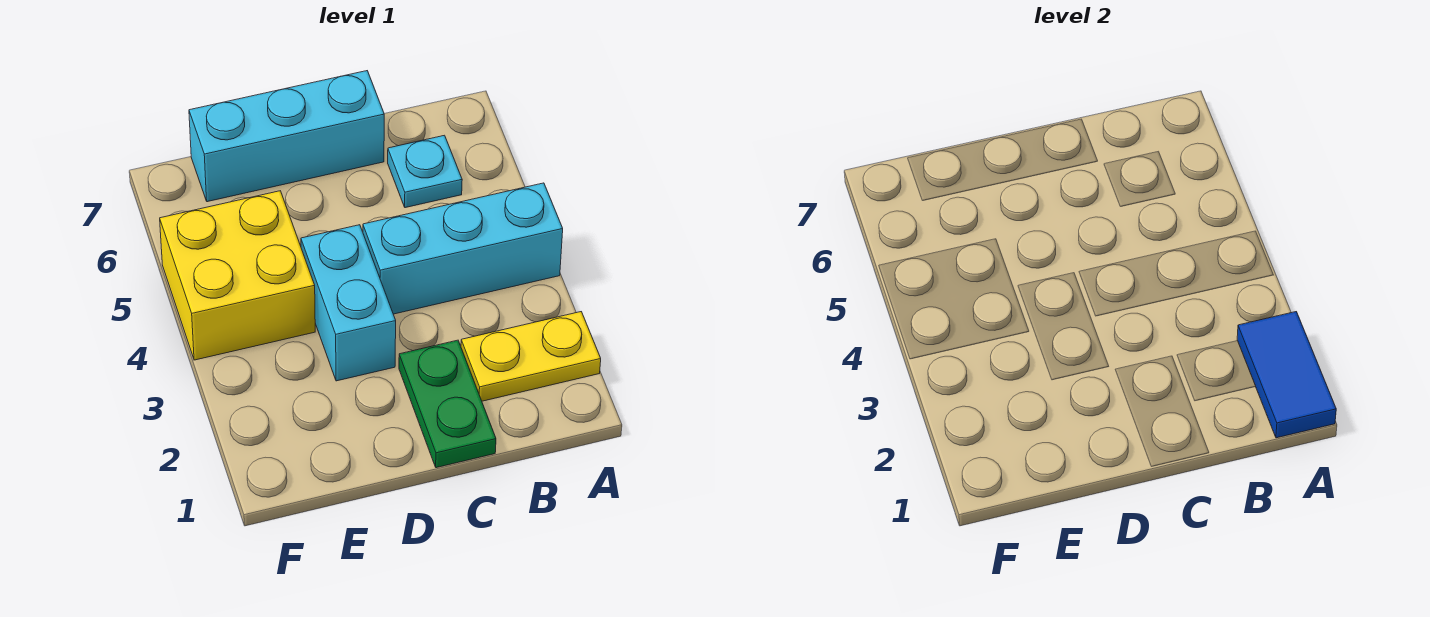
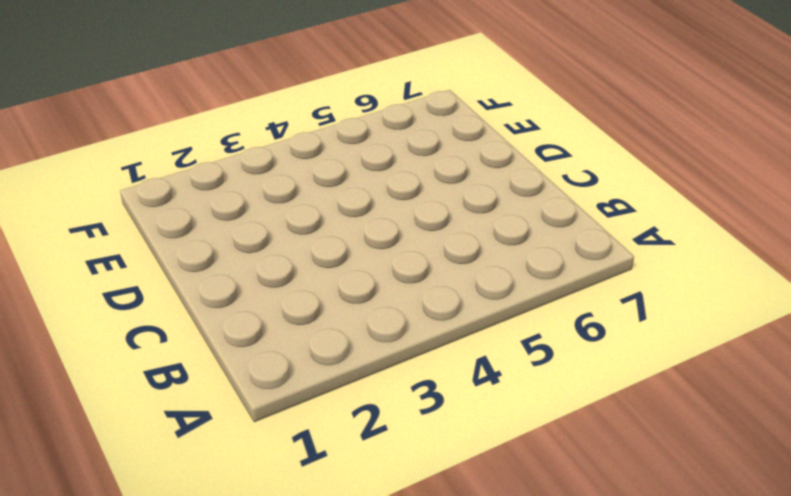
none -> yellow 1x2 plate [461,312,601,401]
none -> cyan 1x3 brick [363,183,563,314]

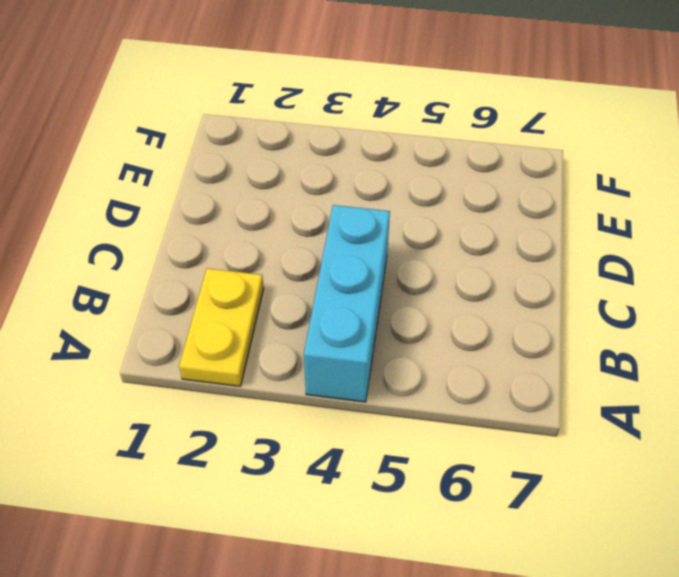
none -> cyan 1x1 plate [388,135,462,208]
none -> green 1x2 plate [399,340,496,468]

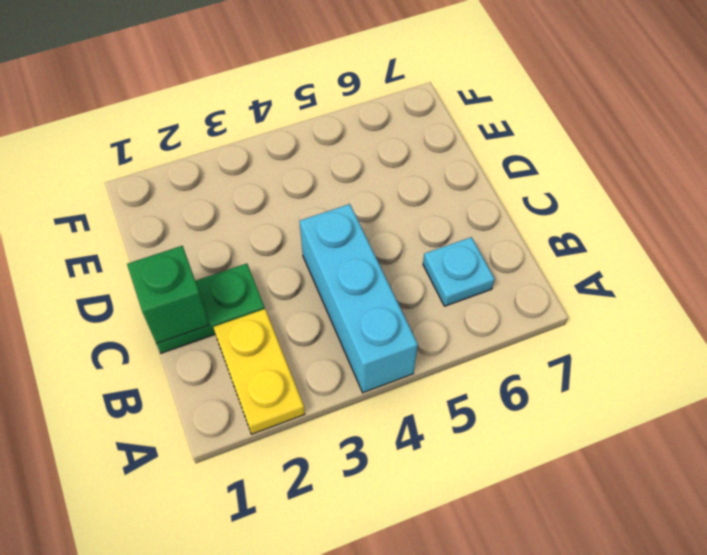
green 1x1 brick [127,246,209,344] -> none
none -> cyan 1x3 brick [189,71,384,202]
none -> cyan 1x2 brick [301,225,396,381]

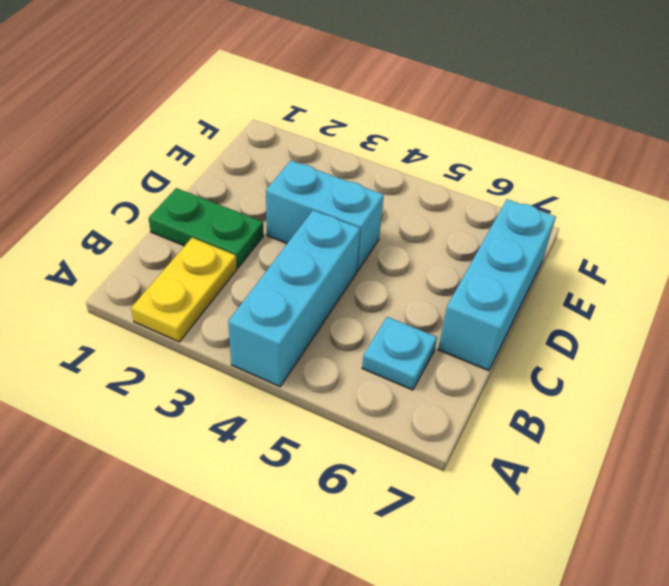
none -> yellow 2x2 brick [160,191,315,360]
none -> blue 1x2 tile [1237,312,1336,438]

